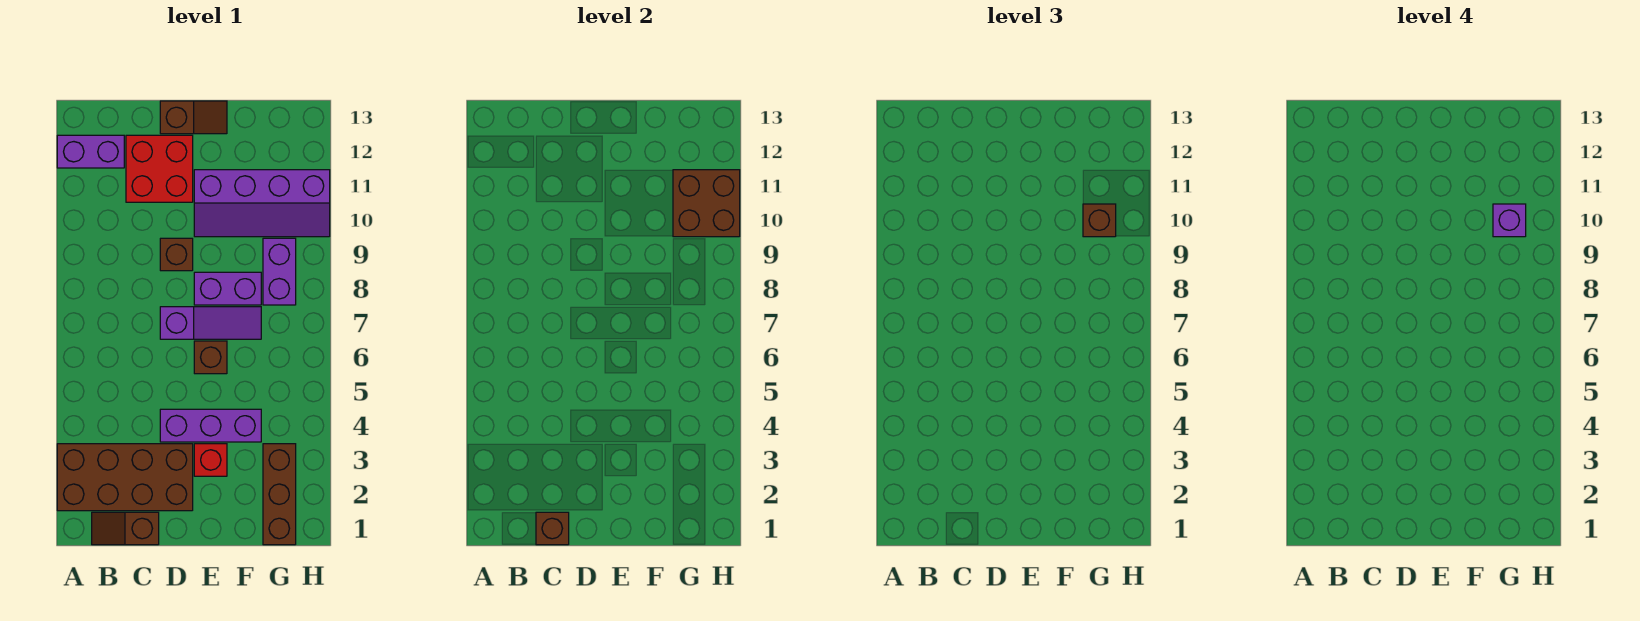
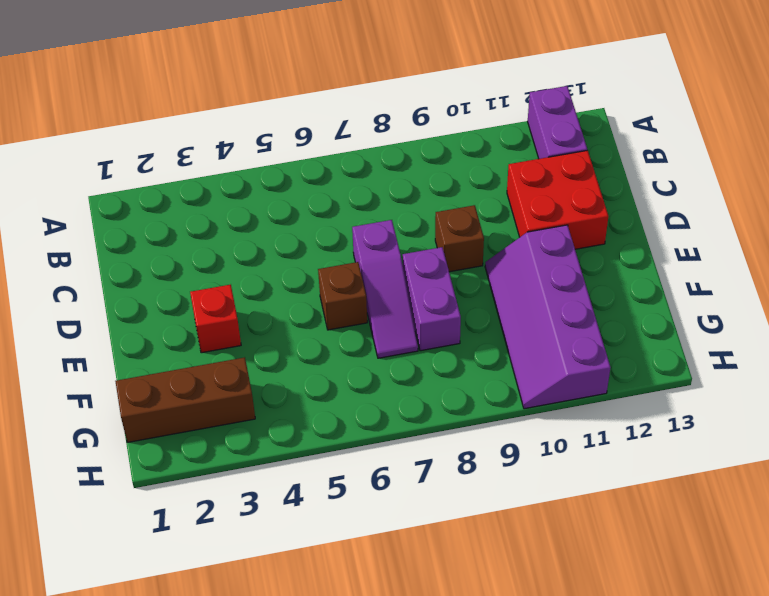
none -> brown 2x4 brick [57,444,193,511]
none -> brown 1x2 slope [92,512,159,545]
none -> purple 1x3 brick [160,409,261,442]

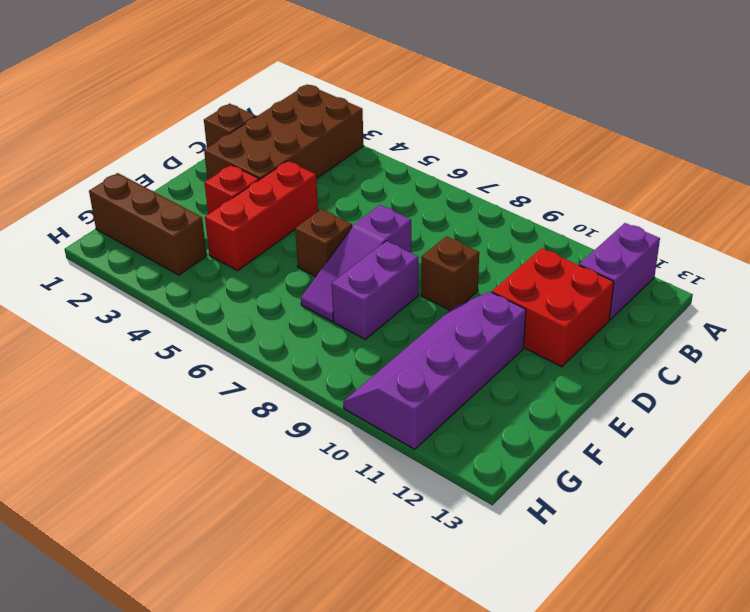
red 1x3 brick [205,161,318,271] -> purple 1x3 brick [160,409,261,442]
none -> brown 1x2 slope [160,101,227,134]
none -> purple 1x2 brick [263,238,296,305]
none -> brown 1x1 brick [536,512,569,545]

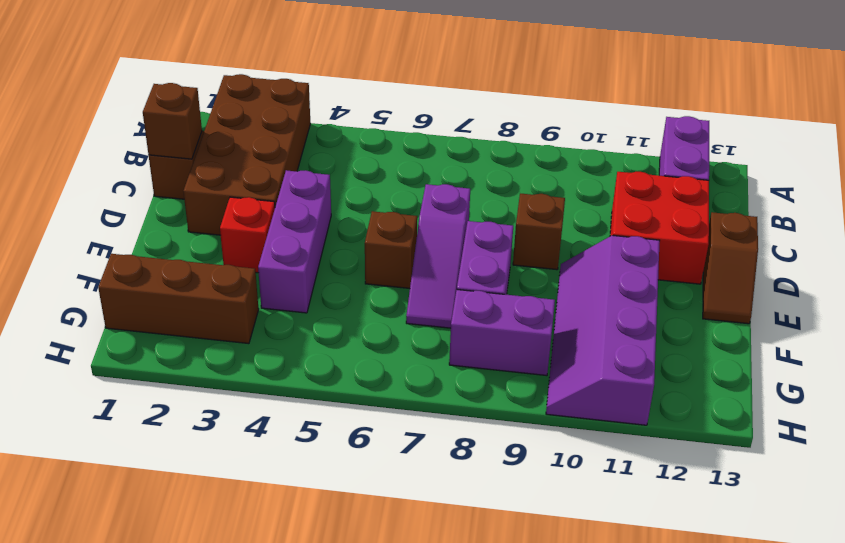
none -> brown 2x2 brick [673,170,740,237]
none -> brown 1x1 brick [1083,204,1116,237]
none -> purple 1x1 brick [1493,204,1526,237]

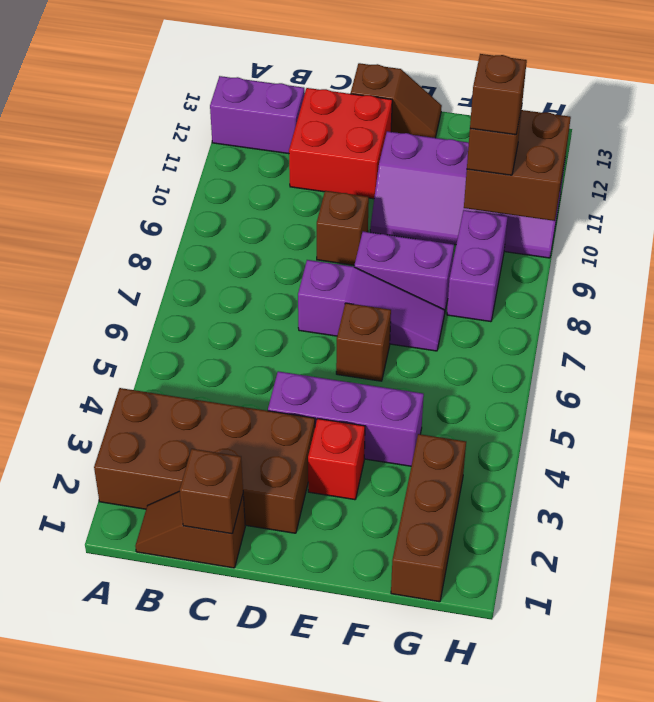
brown 1x1 brick [470,54,527,135] -> purple 1x1 brick [1493,204,1526,237]

